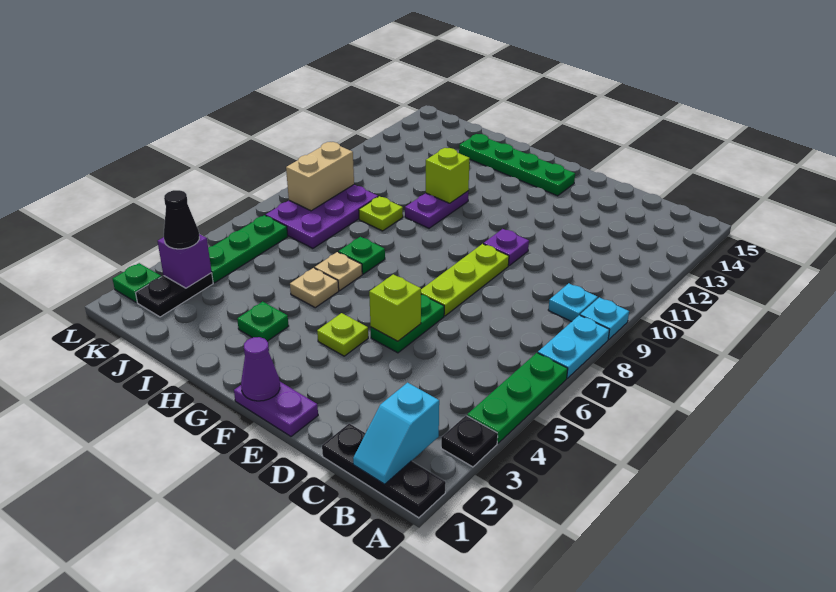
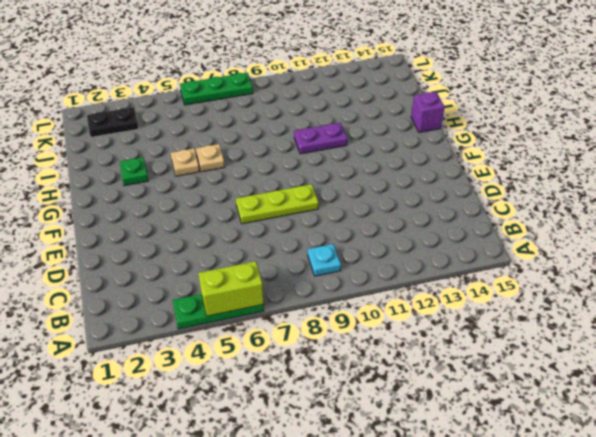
lime 1x2 brick [198,261,264,316] -> none
purple 1x1 brick [411,92,444,132] -> purple 1x1 brick moved to [158,234,212,288]
green 1x3 plate [180,73,253,105] -> green 1x3 plate moved to [208,215,288,283]
none -> black 1x3 plate [322,423,446,518]
none -> black 1x1 plate [441,416,498,467]
none -> cyan 1x2 plate [538,315,609,378]

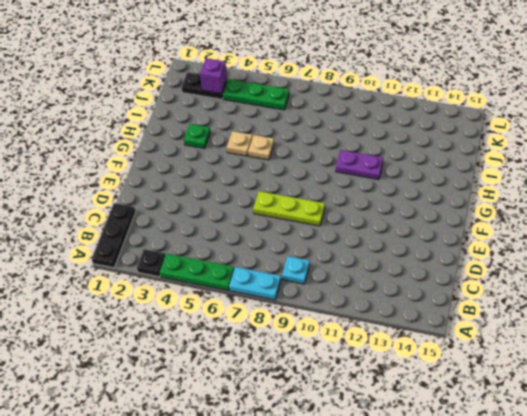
none -> cyan 1x1 plate [580,297,629,339]
none -> purple 1x2 plate [234,382,318,436]
none -> green 1x2 plate [371,295,444,353]

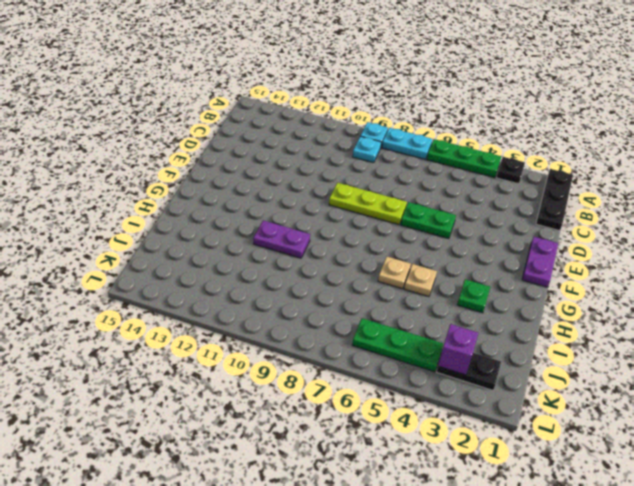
none -> purple 1x1 plate [484,229,529,266]
none -> lime 1x1 plate [317,313,368,356]
none -> green 1x4 plate [459,134,575,196]

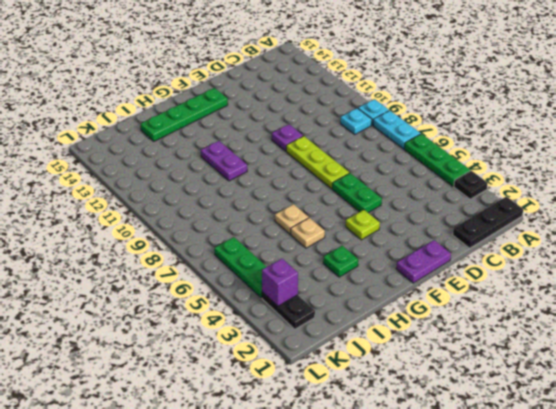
none -> green 1x1 plate [338,237,385,274]
none -> lime 1x1 plate [359,196,403,231]
none -> purple 2x3 plate [266,185,378,248]

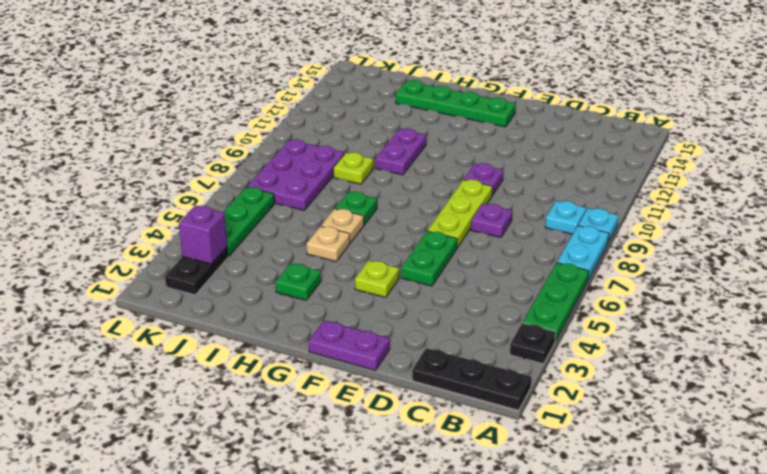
purple 1x1 plate [471,204,512,238] -> none
none -> green 1x1 plate [113,263,161,303]
none -> cyan 1x2 slope [353,383,439,484]
none -> lime 1x1 brick [369,274,421,341]

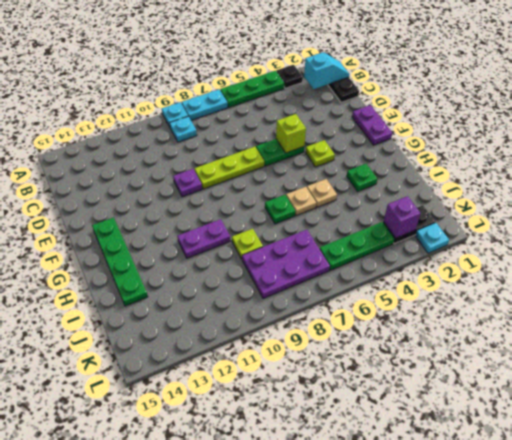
cyan 1x1 plate [415,223,449,253] -> green 1x1 plate [113,263,161,303]
none -> purple 1x1 cone [241,337,280,401]
none -> lime 1x1 brick [426,148,470,203]
none -> tan 1x2 brick [286,142,354,211]

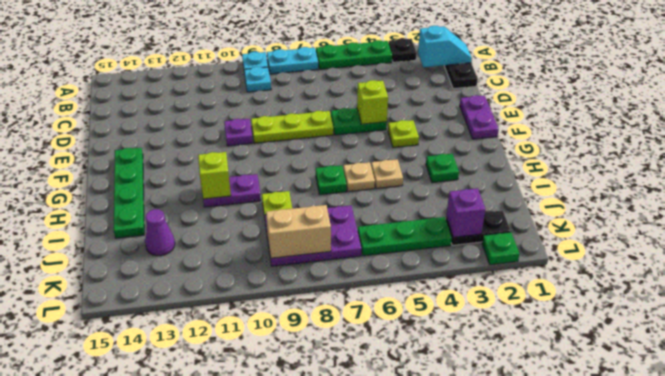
purple 1x1 cone [145,209,175,256] -> purple 1x1 cone moved to [241,337,280,401]
none -> black 1x1 cone [164,190,199,249]

